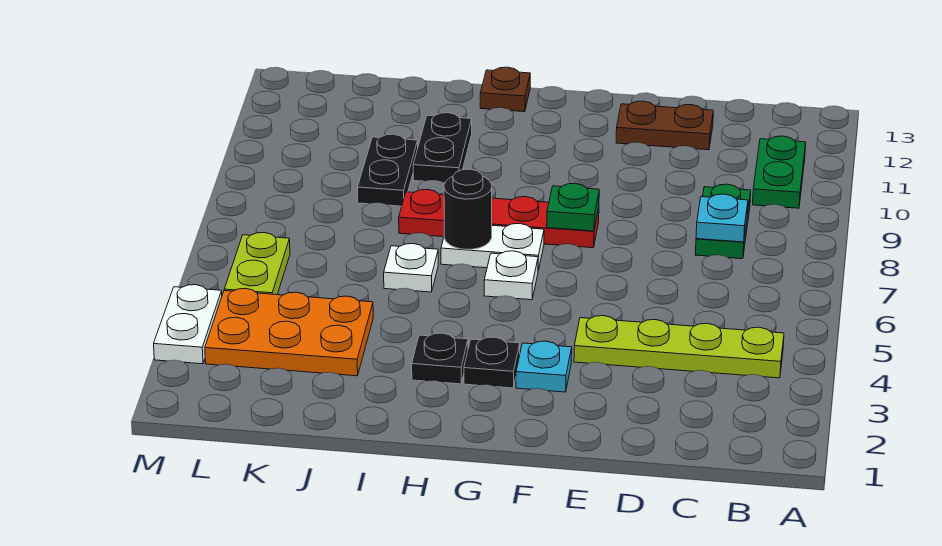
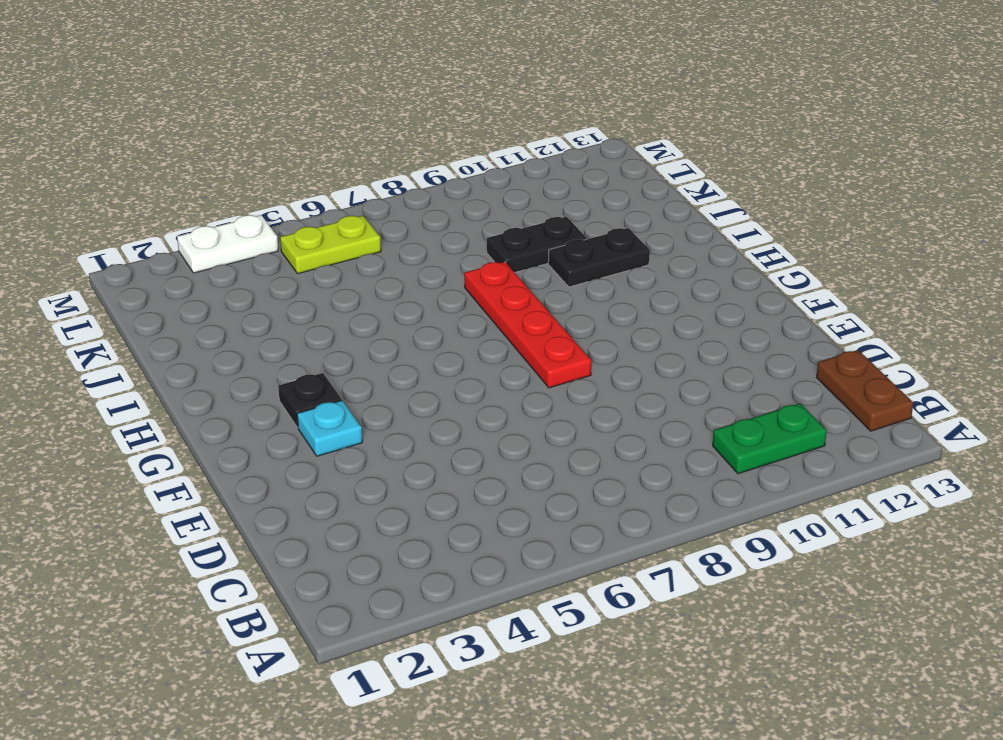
brown 1x2 plate [817,350,913,431] -> brown 1x2 plate moved to [616,101,713,150]
none -> lime 1x4 plate [574,316,784,378]
none -> green 1x2 plate [695,184,751,259]
none -> white 1x1 plate [484,251,538,300]

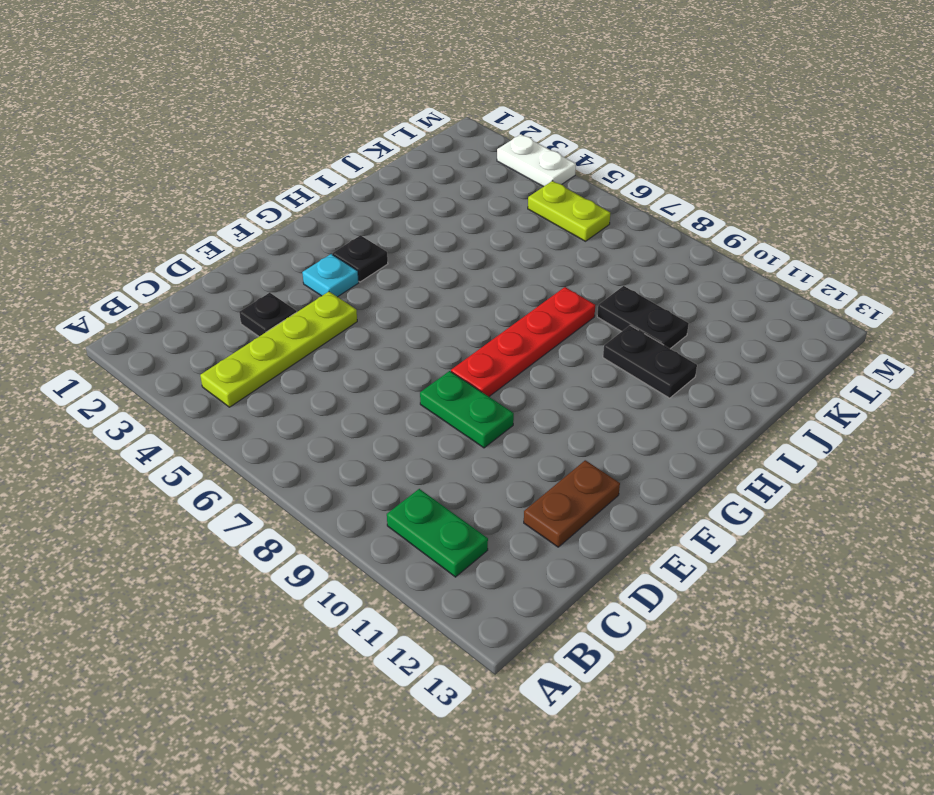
black 1x1 plate [239,293,297,336] -> black 1x1 plate moved to [412,333,468,384]
green 1x2 plate [420,371,514,448] -> green 1x2 plate moved to [695,184,751,259]
none -> white 1x1 plate [484,251,538,300]
none -> white 1x2 plate [441,223,544,270]
none -> brown 1x1 plate [480,67,530,112]

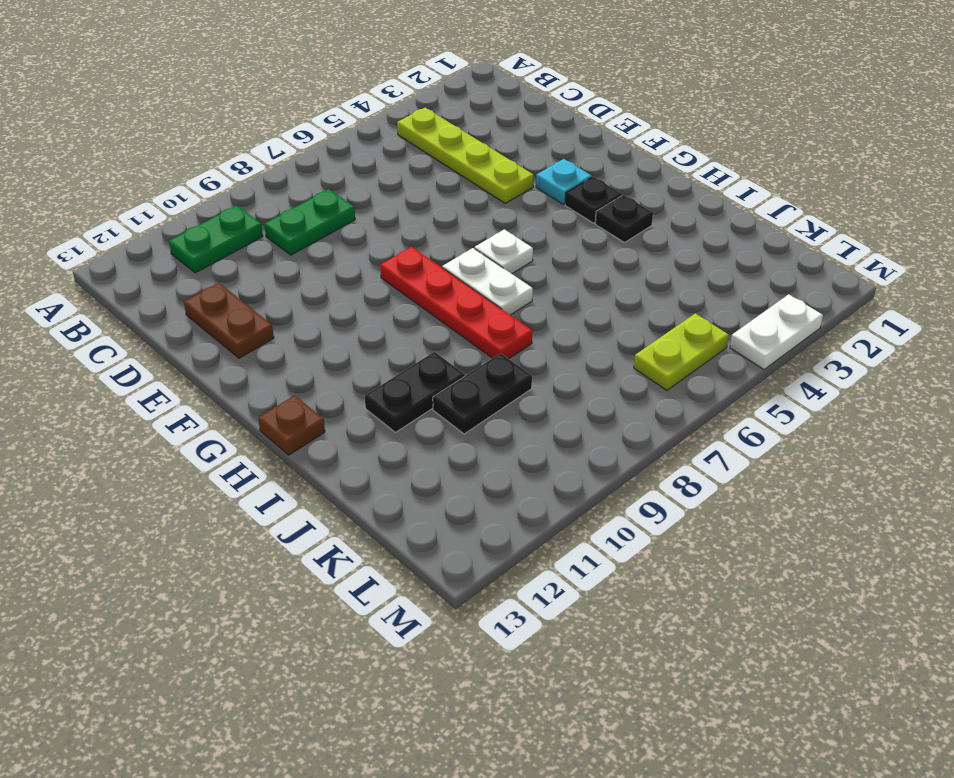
none -> white 1x1 plate [384,244,438,292]
none -> orange 2x3 plate [205,288,373,376]
none -> cyan 1x1 plate [696,194,748,242]

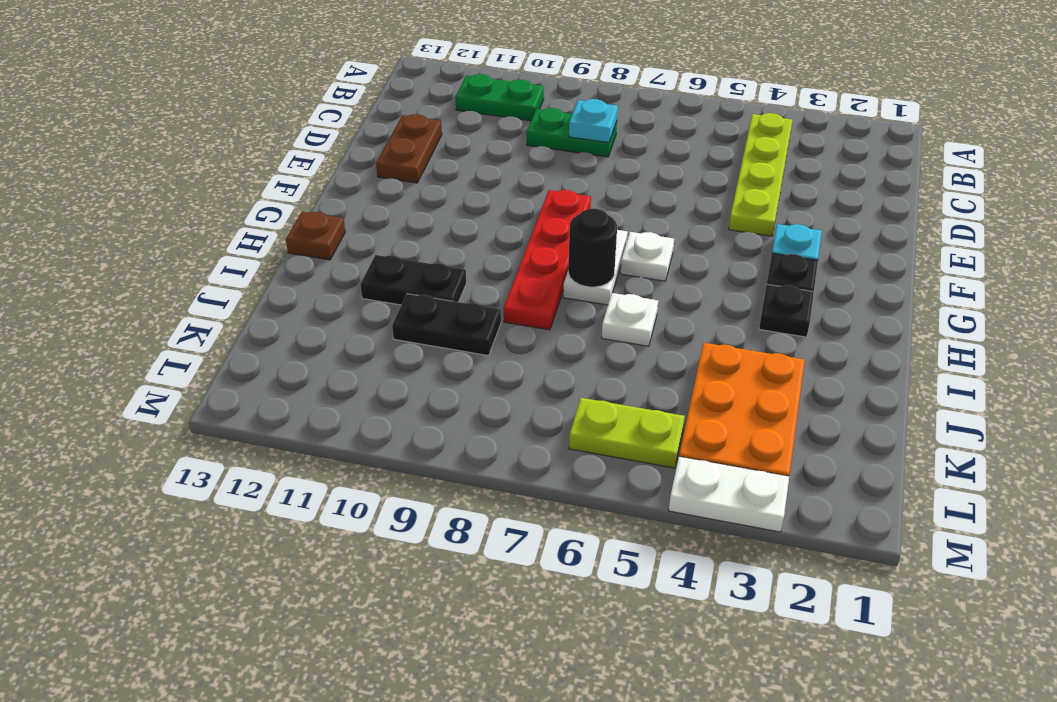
none -> green 1x1 plate [547,183,599,231]

